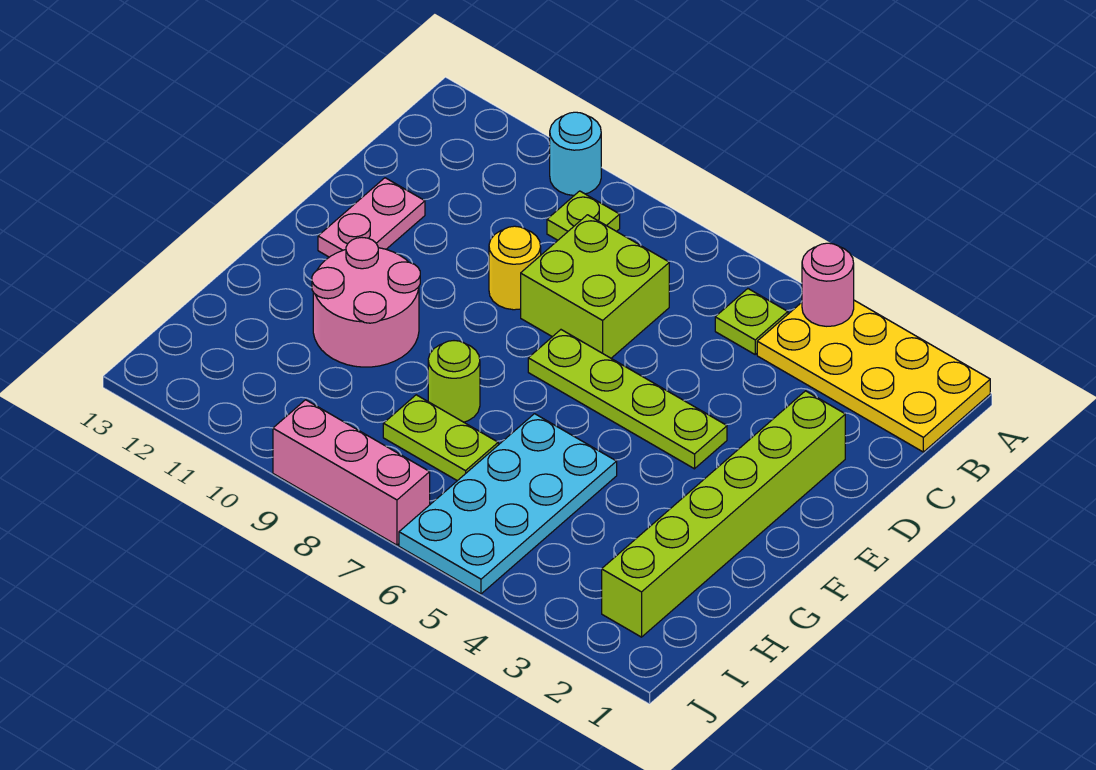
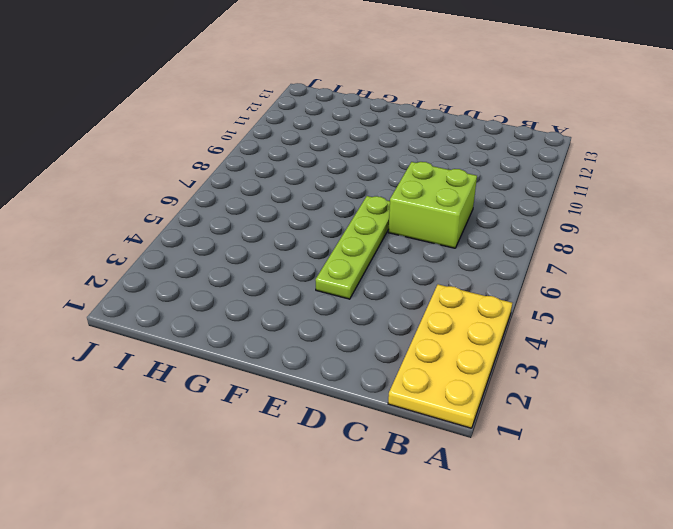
none -> cyan 1x1 round brick [550,112,601,195]
none -> lime 1x1 plate [715,289,788,354]
none -> lime 1x1 plate [547,191,620,240]

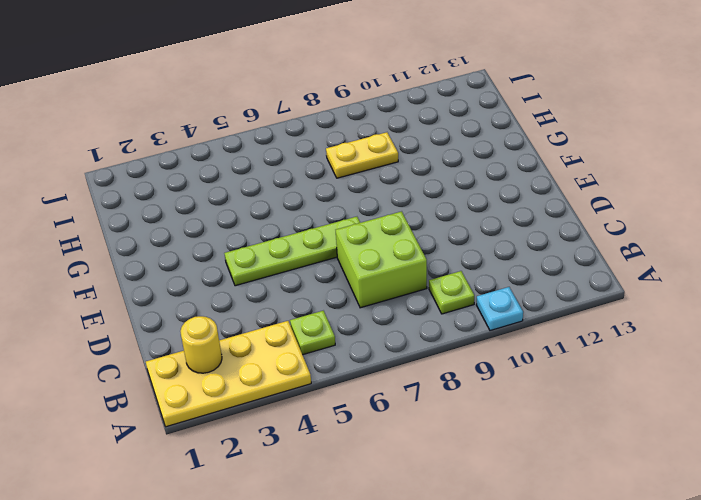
cyan 1x1 plate [477,287,523,331] -> cyan 1x1 round brick [550,112,601,195]
yellow 1x1 round brick [180,316,222,373] -> yellow 1x1 round brick moved to [489,226,541,310]
yellow 1x2 plate [326,132,398,178] -> lime 1x2 plate [383,395,498,481]
none -> lime 1x6 brick [602,391,845,637]
none -> pink 1x2 plate [318,178,425,257]
none -> pink 2x2 round brick [312,238,420,367]

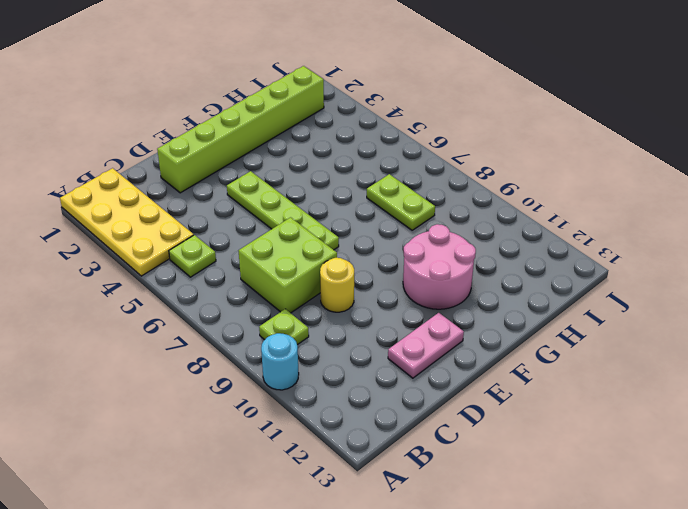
none -> cyan 2x4 plate [399,414,617,594]
none -> lime 1x1 round brick [428,341,480,422]
none -> pink 1x3 brick [273,400,430,545]

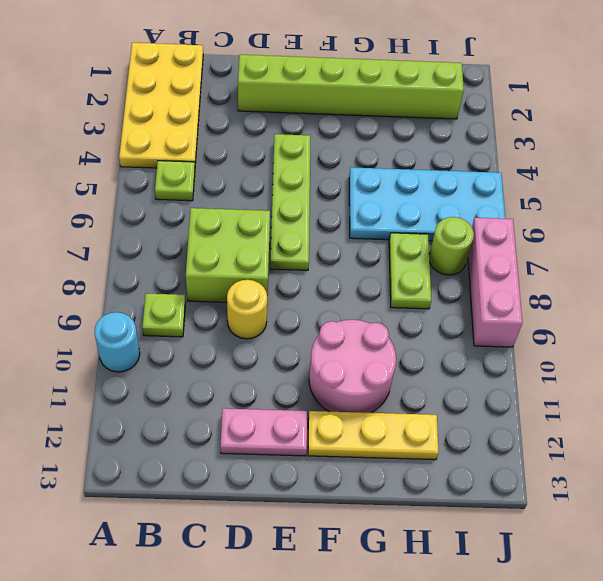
yellow 1x3 plate [308,411,439,460] -> none
lime 1x1 round brick [429,217,474,275] -> lime 1x1 round brick moved to [428,341,480,422]
none -> pink 1x1 round brick [802,243,854,326]

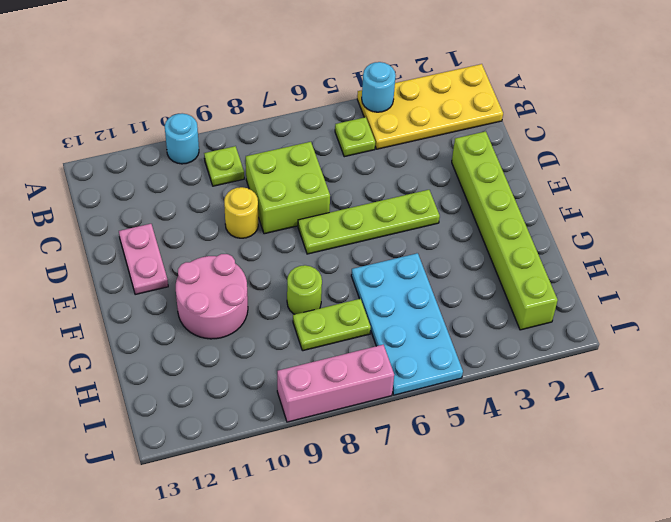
cyan 1x1 round brick [362,62,396,112] -> pink 1x1 round brick [802,243,854,326]

